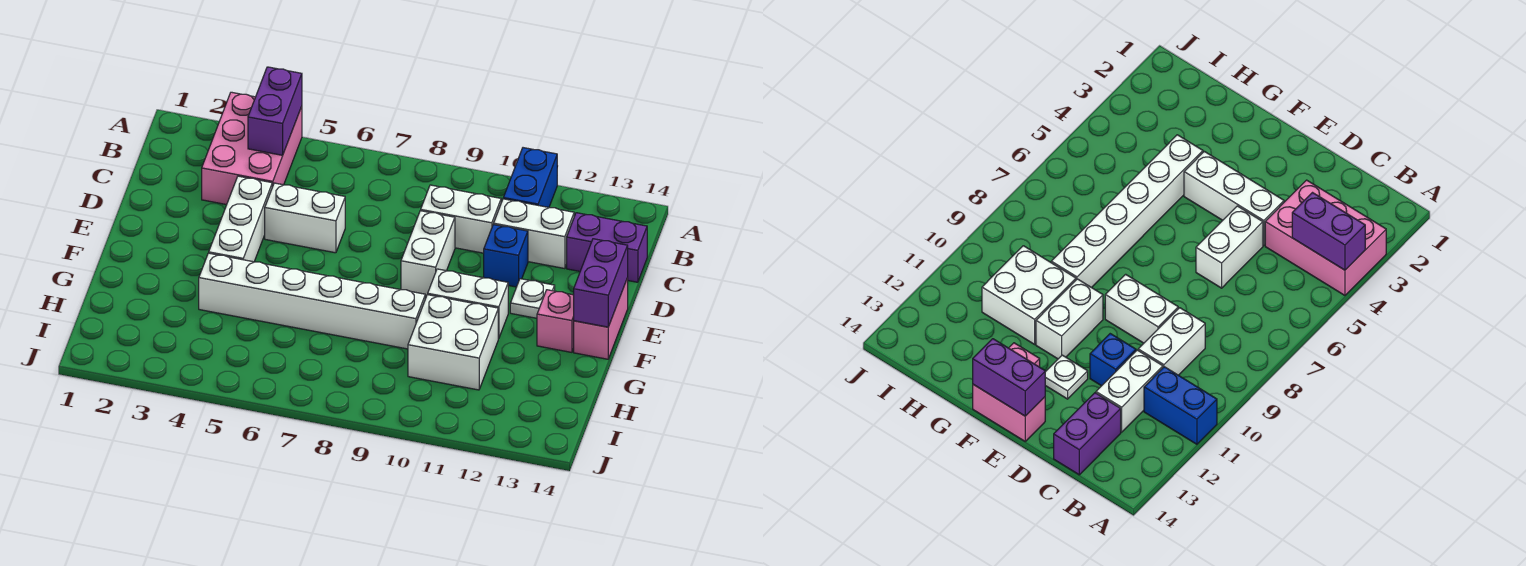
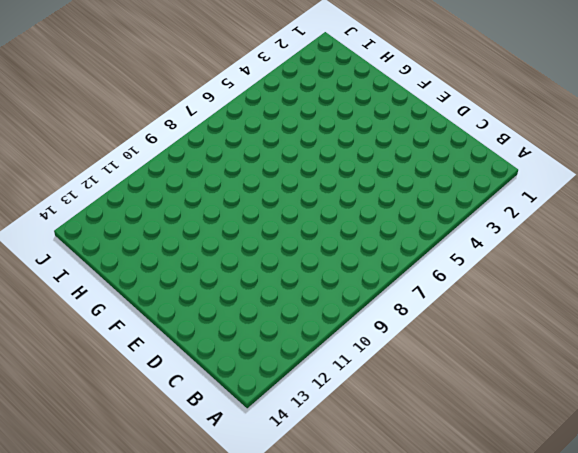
none -> pink 2x3 brick [202,92,302,205]
none -> blue 1x2 brick [503,148,557,207]
none -> white 1x2 brick [421,185,501,253]

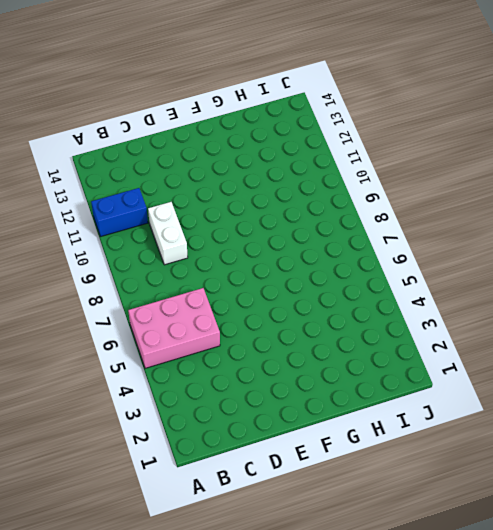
pink 2x3 brick [128,288,220,368] -> pink 2x3 brick moved to [202,92,302,205]
none -> white 1x2 brick [494,199,574,269]
none -> purple 1x2 brick [567,213,647,282]
none -> white 1x3 brick [209,176,272,262]

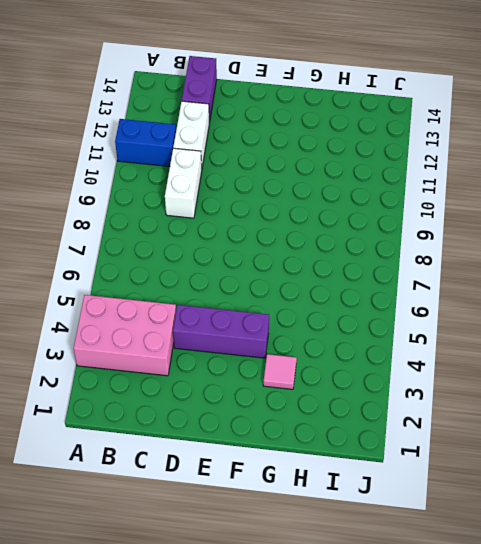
purple 1x3 brick [173,305,269,358] -> white 1x3 brick [209,176,272,262]
pink 1x1 tile [263,354,297,389] -> none
none -> white 1x2 brick [265,183,345,253]
none -> white 1x2 brick [401,211,455,297]
none -> blue 1x1 brick [484,224,528,287]

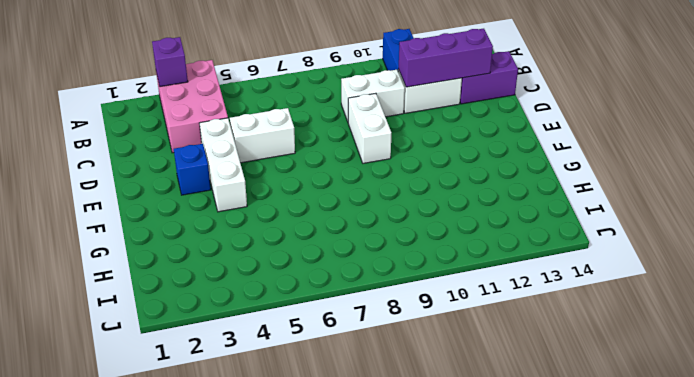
purple 1x1 brick [152,37,188,87] -> none
purple 1x3 brick [399,29,493,87] -> none
blue 1x1 brick [174,144,211,195] -> blue 1x1 brick moved to [484,224,528,287]
none -> white 1x1 plate [510,279,555,318]
none -> pink 1x2 brick [574,278,628,359]
none -> white 1x2 brick [428,269,508,339]

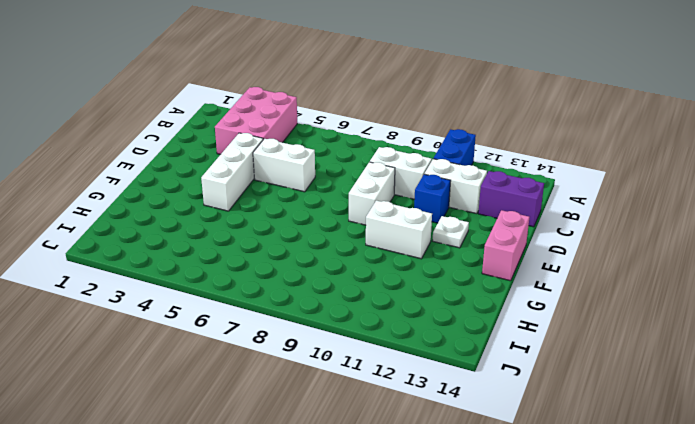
none -> pink 1x1 brick [537,290,574,352]
none -> white 1x6 brick [199,253,425,349]
none -> white 2x2 brick [408,295,498,390]

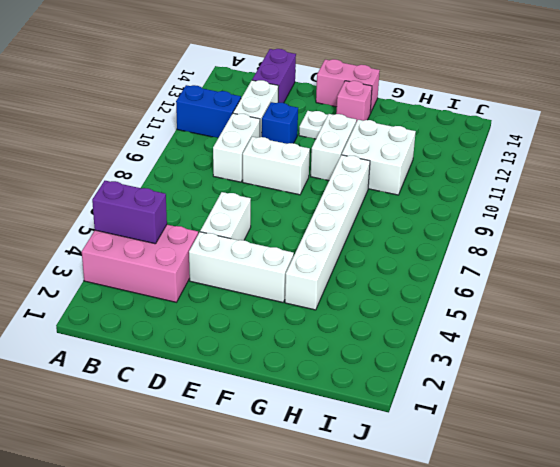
none -> purple 1x2 brick [574,239,628,327]

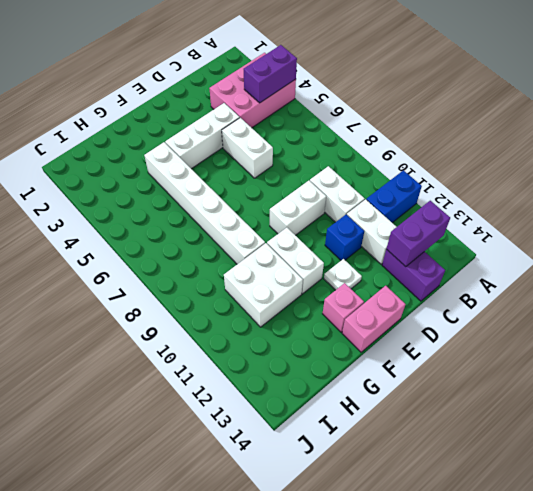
purple 1x2 brick [387,201,450,267] -> purple 1x2 brick moved to [574,239,628,327]

